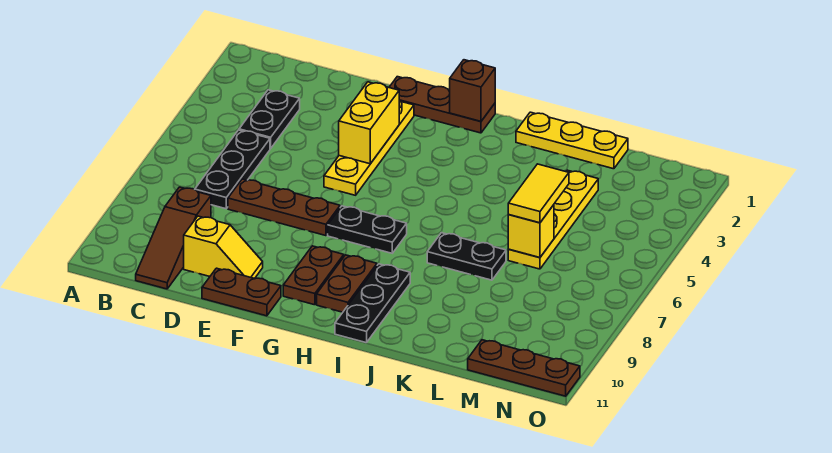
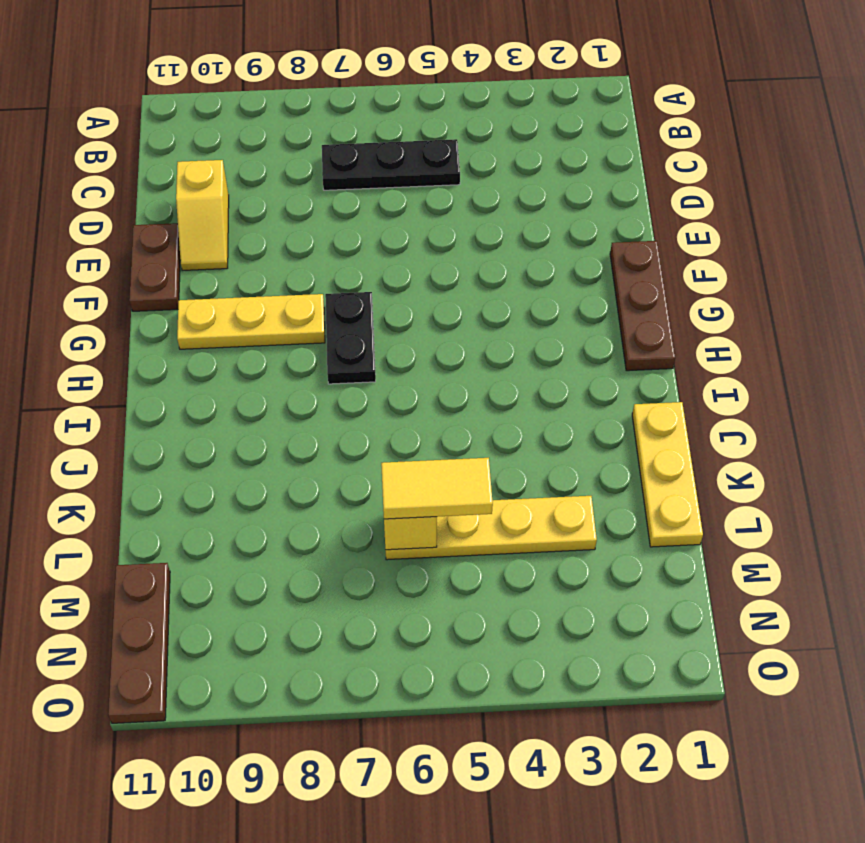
yellow 1x3 plate [177,294,325,349] -> brown 1x2 plate [283,246,344,305]
none -> black 1x2 plate [239,90,300,149]
none -> brown 1x3 slope [136,187,211,289]
none -> brown 1x3 plate [228,179,340,236]

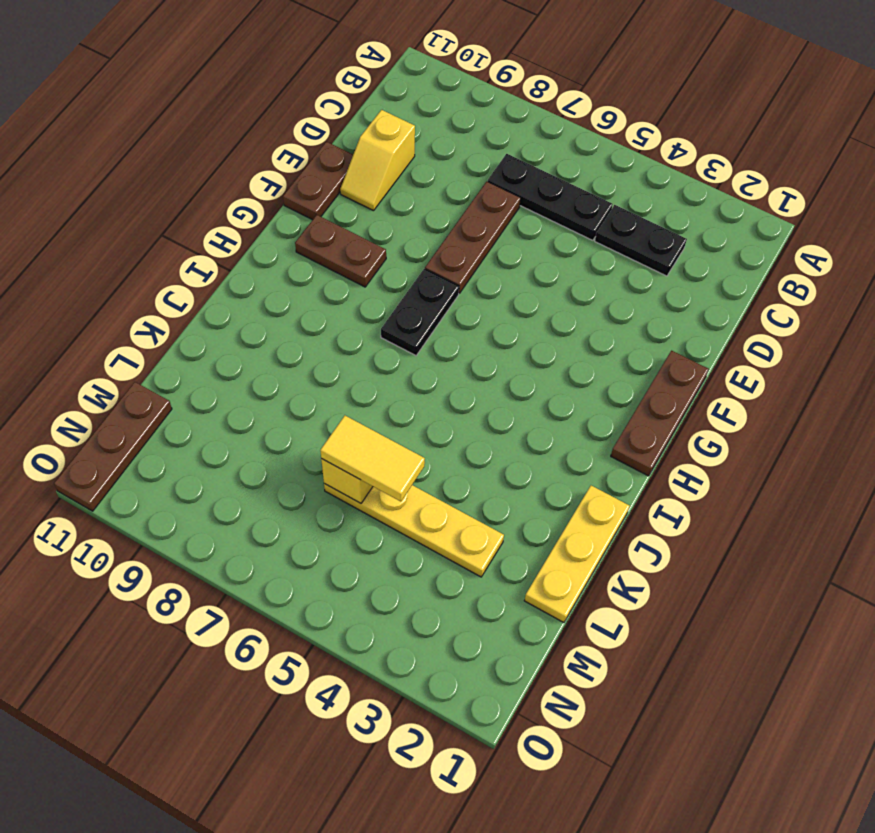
none -> brown 1x3 slope [136,187,211,289]
none -> yellow 1x4 plate [324,100,414,195]
none -> brown 1x2 plate [317,255,377,312]

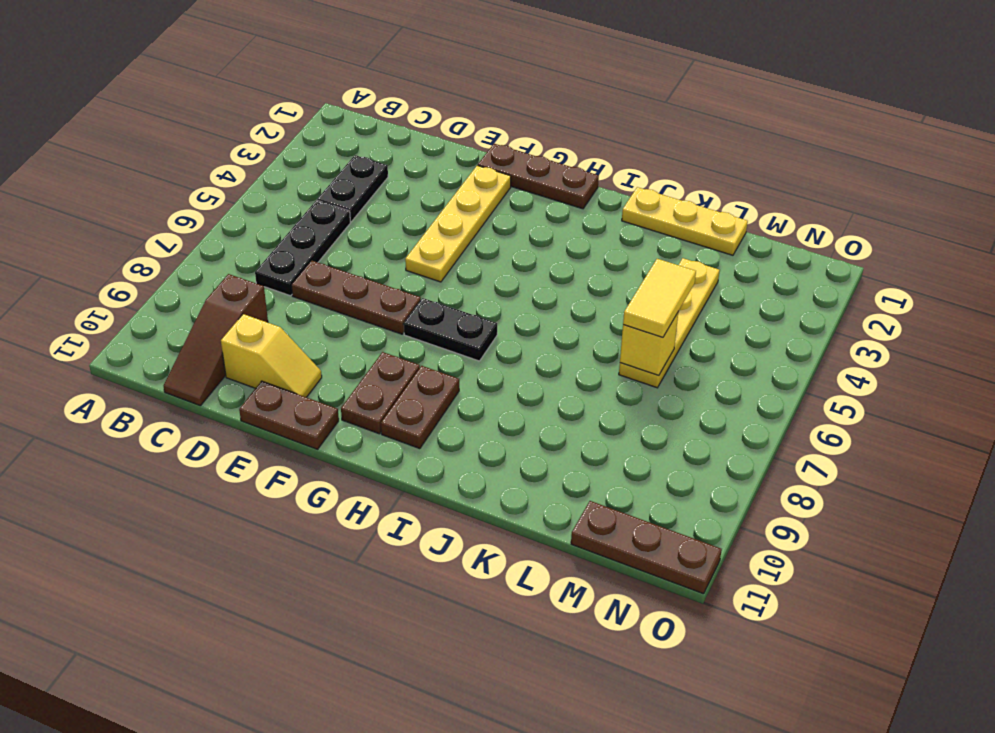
none -> black 1x3 plate [335,264,410,343]
none -> black 1x2 plate [427,233,506,280]
none -> yellow 1x2 brick [339,82,399,164]

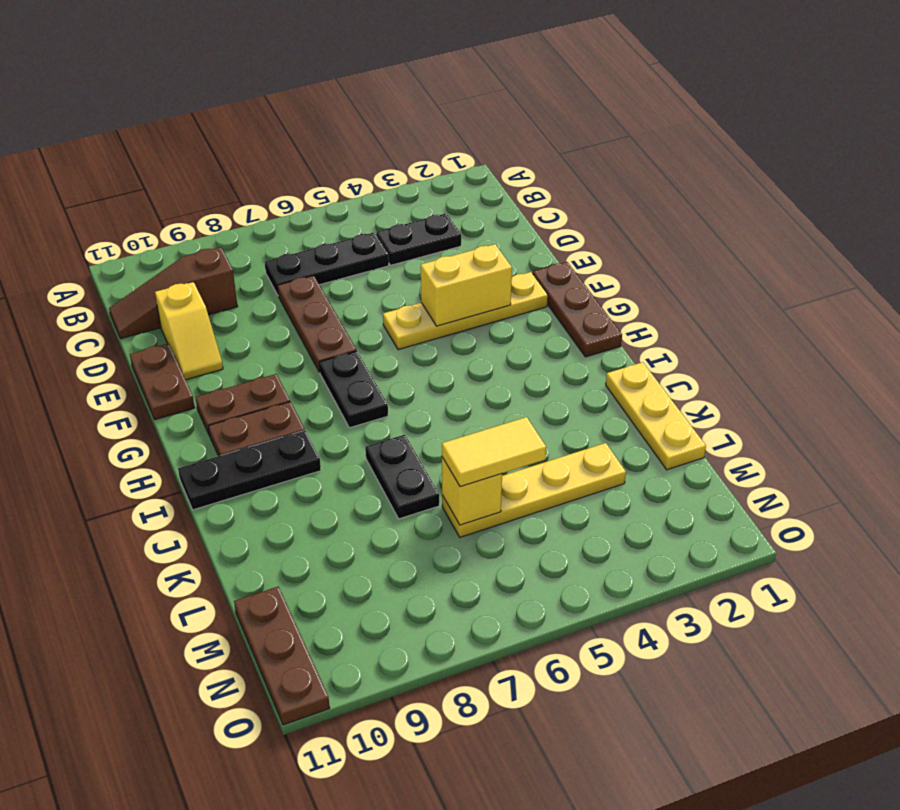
none -> brown 1x1 brick [450,60,495,121]

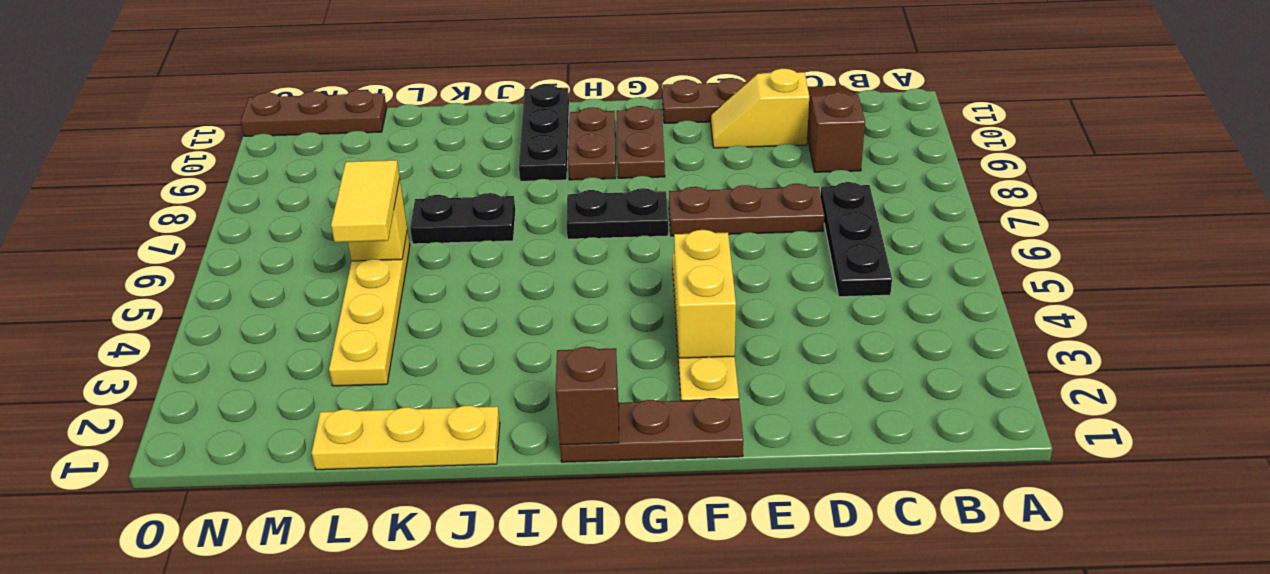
none -> black 1x2 plate [239,90,300,149]

